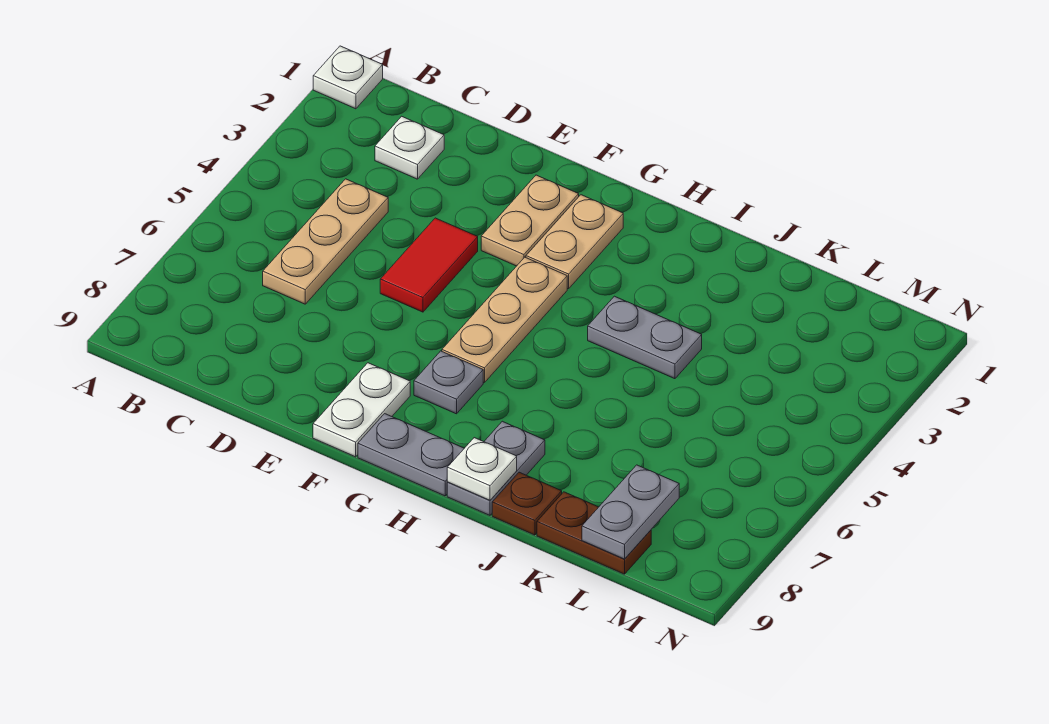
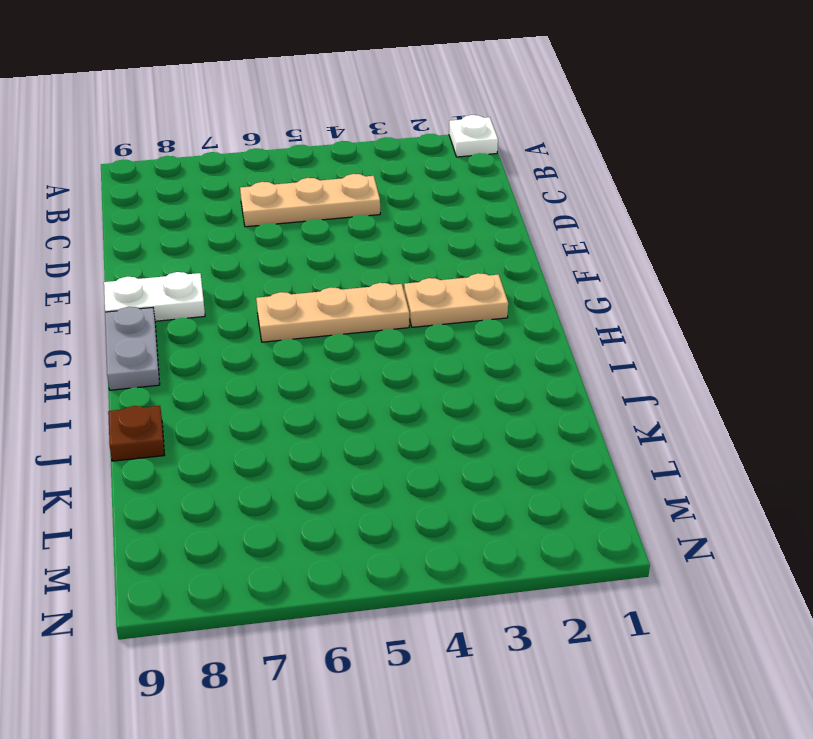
none -> white 1x1 plate [375,116,444,179]
none -> red 1x2 tile [380,218,478,312]
none -> tan 1x2 plate [481,175,579,266]

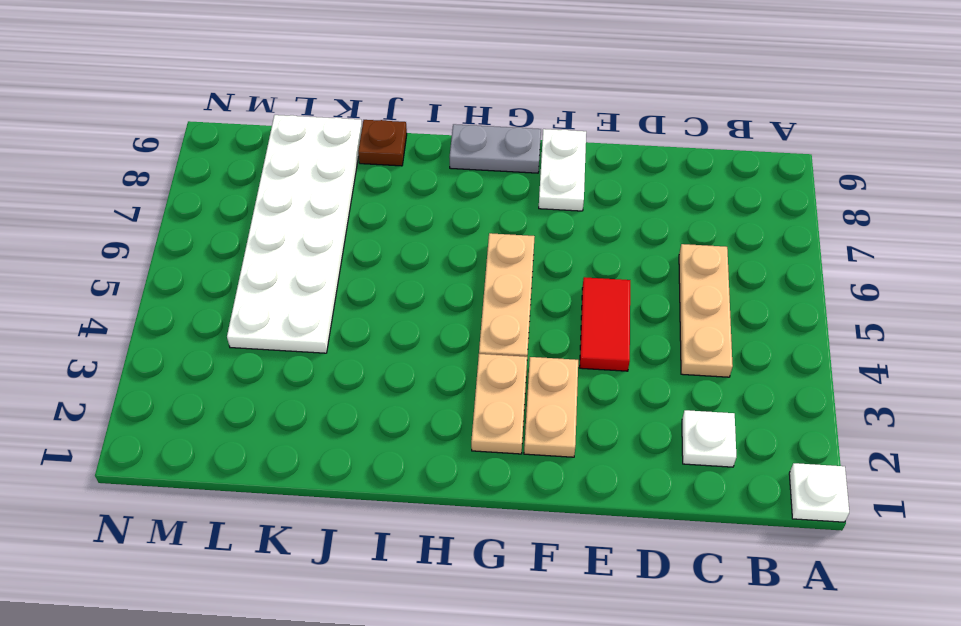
white 2x6 plate [227,115,362,353] -> brown 1x2 plate [537,492,651,574]
none -> grey 1x1 plate [414,351,483,414]
none -> grey 1x2 plate [588,296,702,379]
none -> grey 1x2 plate [447,421,545,515]

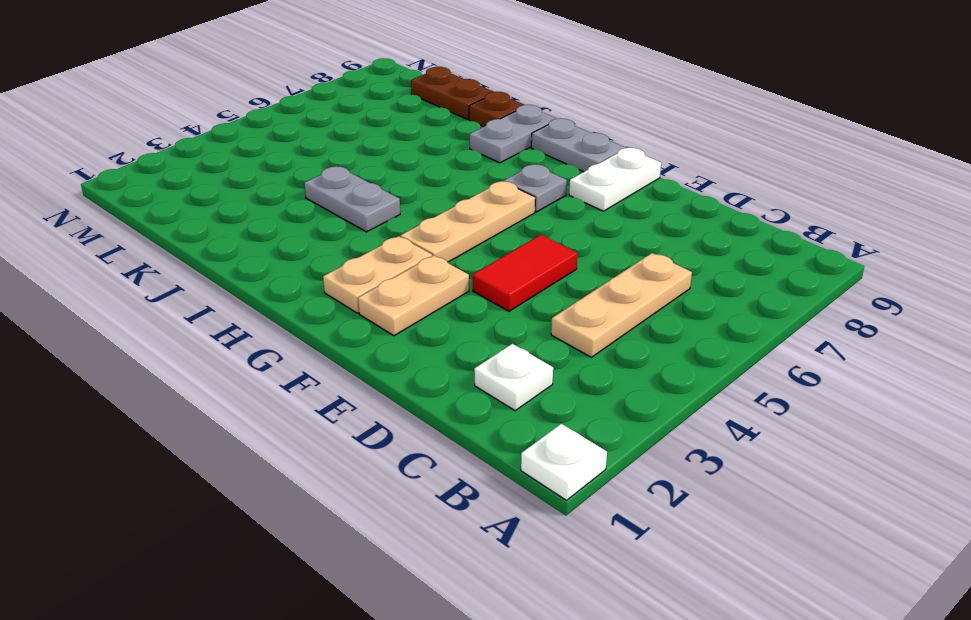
none -> white 1x1 plate [447,438,517,500]
none -> grey 1x2 plate [582,465,679,559]

